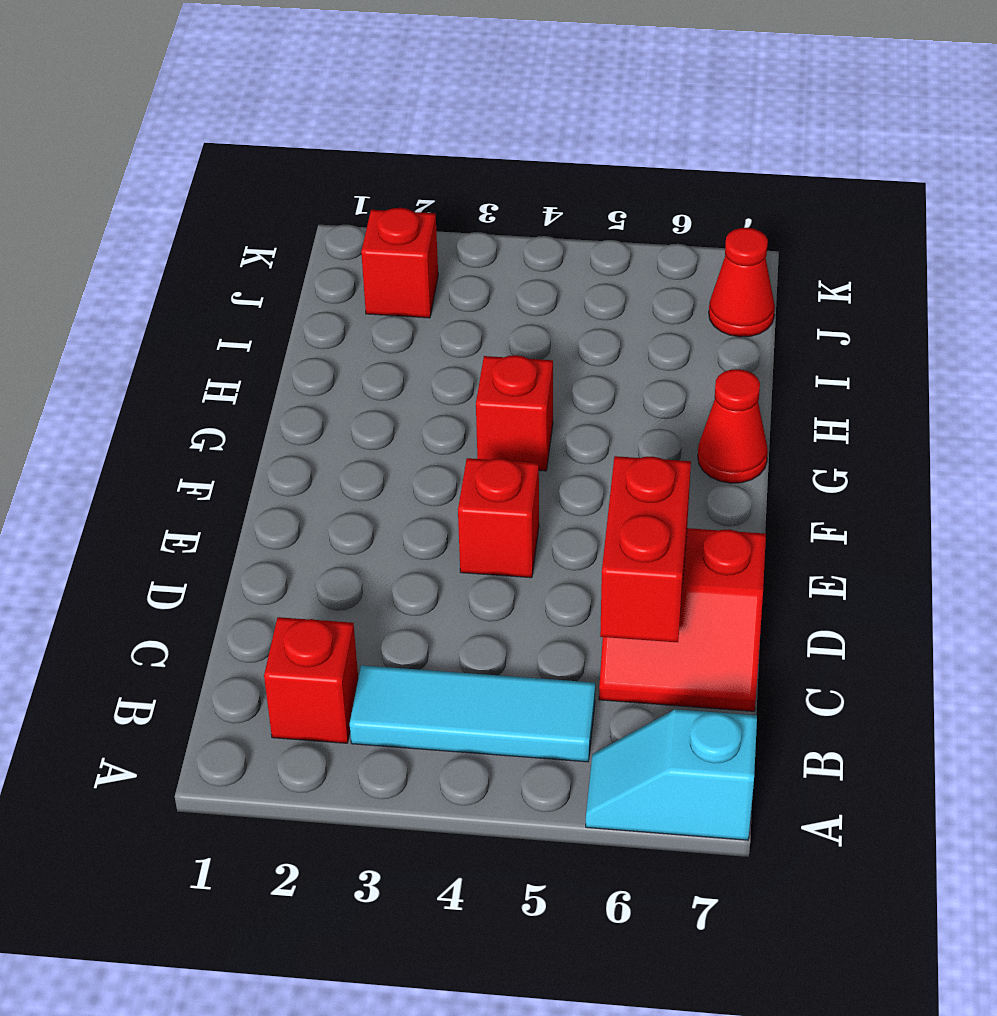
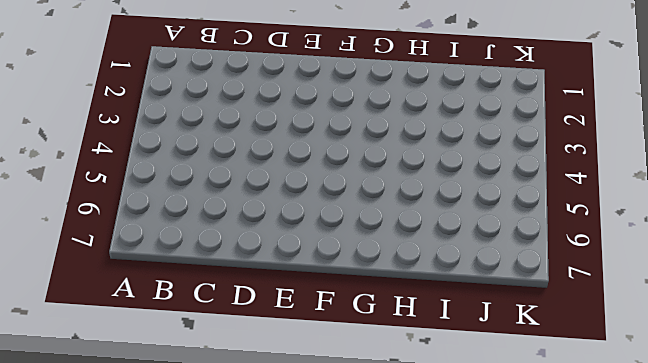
none -> cyan 1x2 slope [586,709,757,840]
none -> red 1x1 brick [264,617,358,743]

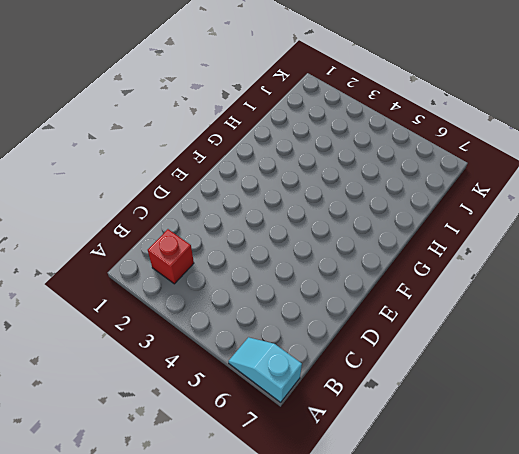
none -> cyan 1x3 tile [350,665,595,762]
none -> red 2x2 slope [599,528,766,711]

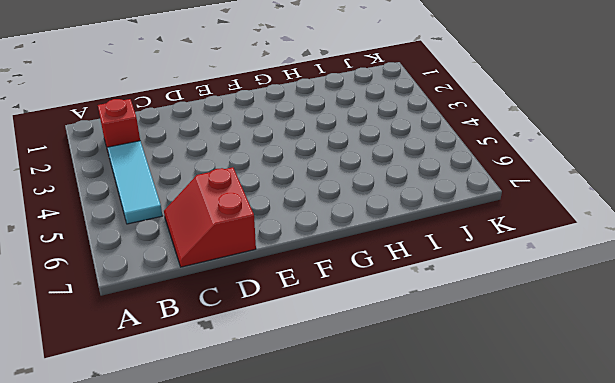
none -> cyan 1x2 slope [586,709,757,840]
none -> red 1x1 brick [458,458,539,578]

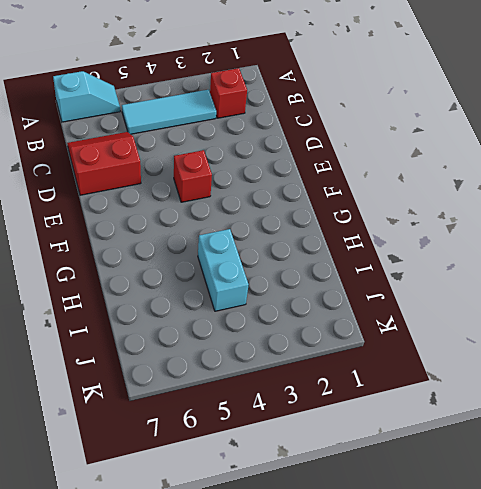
cyan 1x2 brick [198,229,249,311] -> none
none -> red 1x1 brick [476,355,553,471]
none -> red 1x1 cone [698,369,768,483]

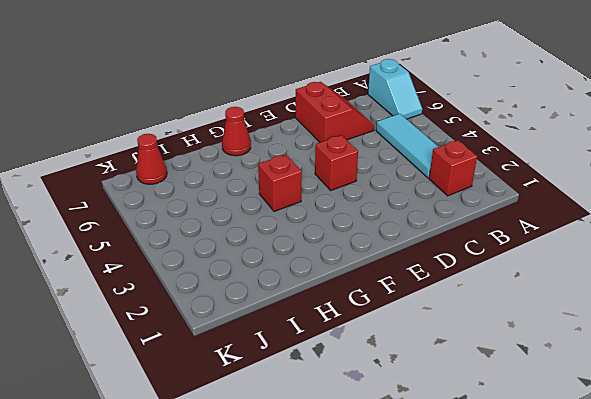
none -> red 1x1 brick [361,208,438,318]
none -> red 1x2 brick [600,456,691,642]

